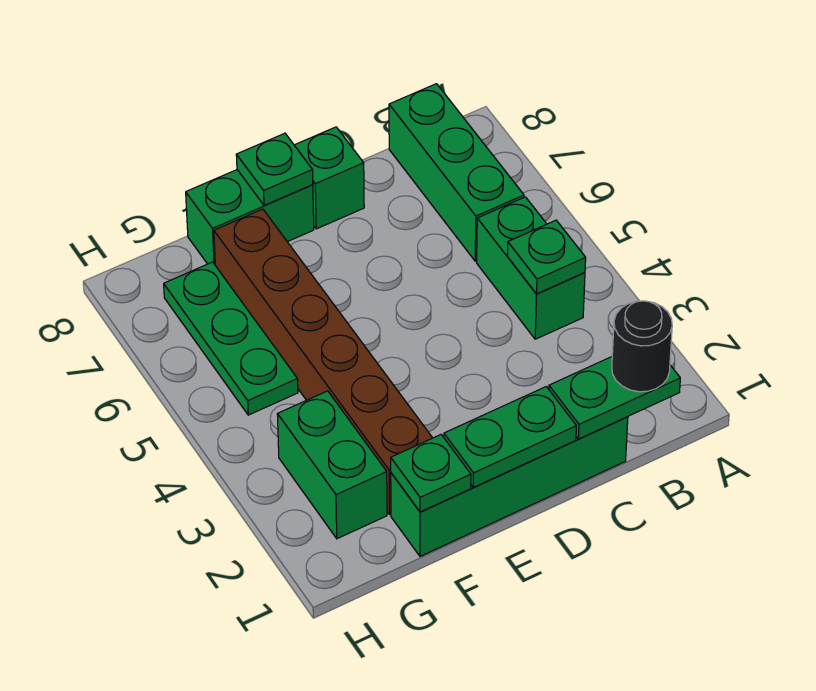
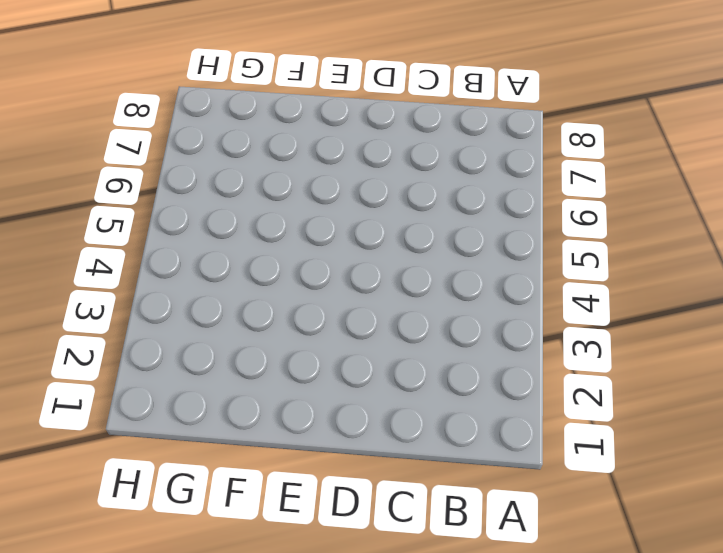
none -> green 1x2 brick [477,197,585,339]
none -> green 1x3 brick [389,84,524,261]
none -> green 1x4 brick [391,417,628,556]

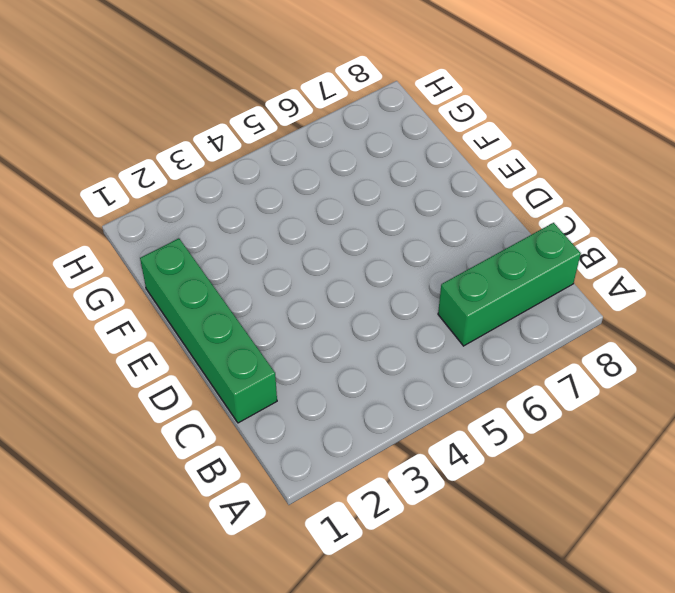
none -> green 1x2 brick [477,197,585,339]
none -> green 1x1 brick [294,127,364,229]
none -> green 1x2 brick [186,170,314,264]

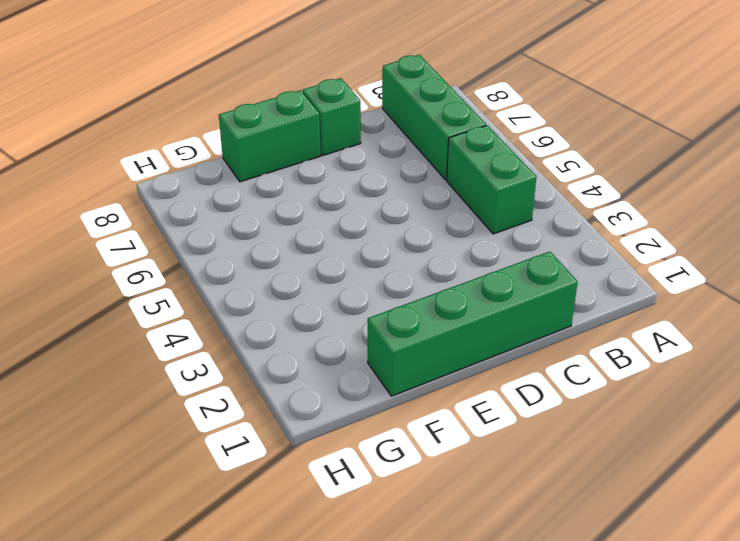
none -> brown 1x6 brick [214,209,432,514]
none -> green 1x2 brick [277,391,387,539]
none -> green 1x3 plate [164,262,298,415]

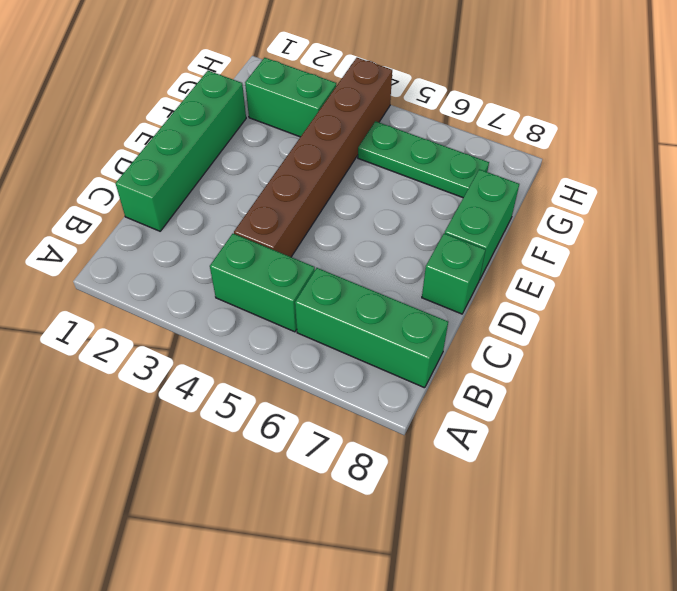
brown 1x6 brick [234,58,392,257] -> brown 1x6 brick turned to [214,209,432,514]
none -> green 1x2 plate [549,357,680,439]
none -> green 1x1 plate [507,220,586,294]
none -> green 1x2 plate [444,387,576,487]

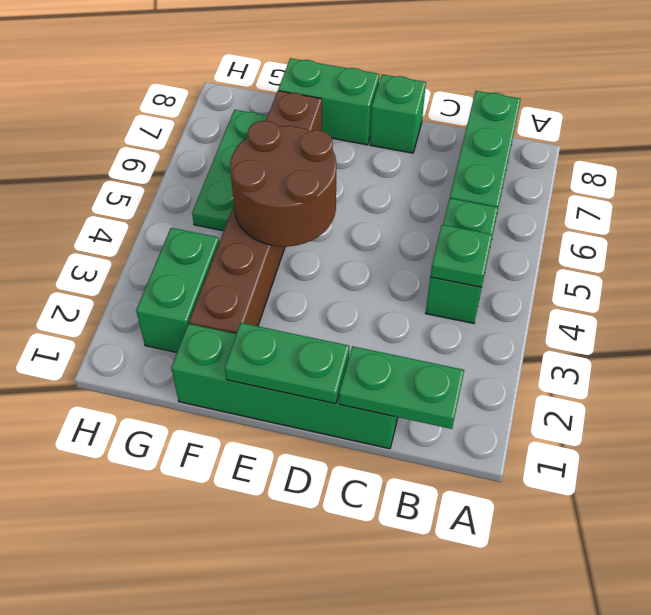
brown 2x2 round brick [230,121,336,247] -> none
none -> green 1x1 plate [236,133,313,205]
none -> green 1x1 plate [391,435,471,512]
none -> black 1x1 round brick [612,301,672,392]

